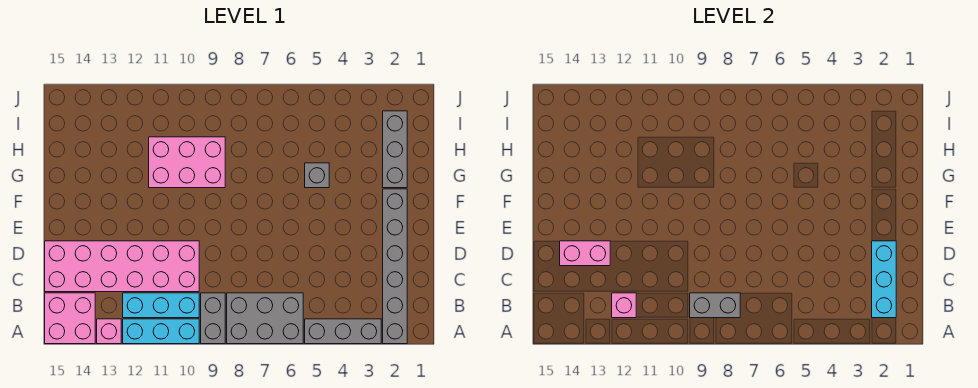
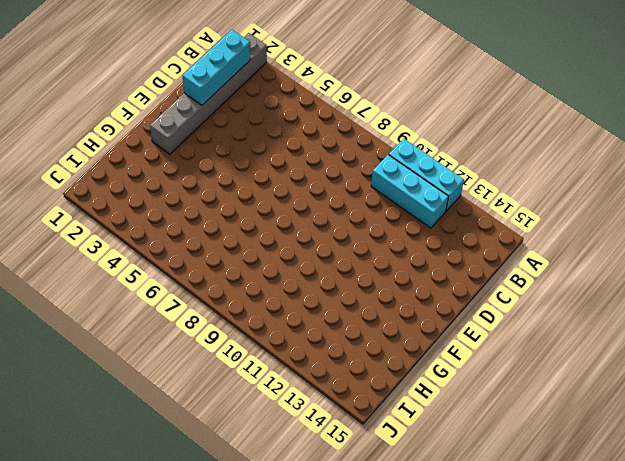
none -> grey 1x3 brick [305,319,381,344]
none -> grey 2x3 brick [227,293,303,344]
none -> grey 1x2 brick [201,293,225,344]

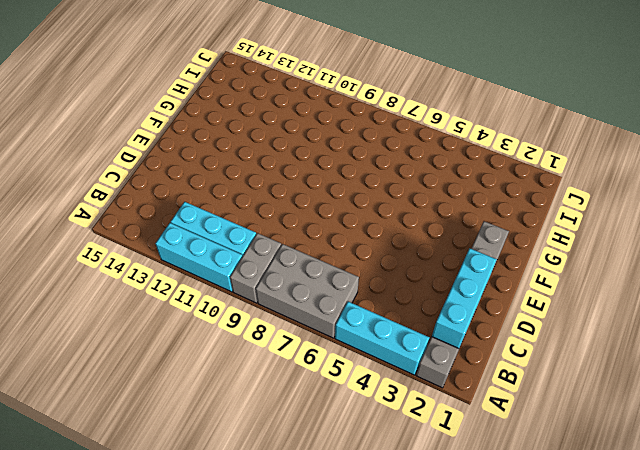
cyan 1x3 brick [335,302,429,375] -> grey 1x3 brick [305,319,381,344]
none -> pink 1x1 brick [97,319,121,344]
none -> pink 2x2 brick [45,293,95,344]
none -> pink 2x6 brick [45,241,199,292]

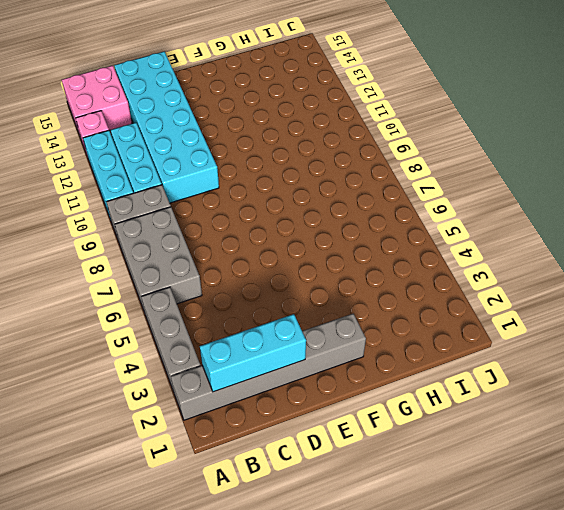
cyan 2x6 brick [114,52,219,203] -> pink 2x6 brick [45,241,199,292]
none -> grey 1x3 brick [383,111,407,188]
none -> grey 1x1 brick [305,163,329,188]
none -> pink 2x3 brick [149,137,225,188]

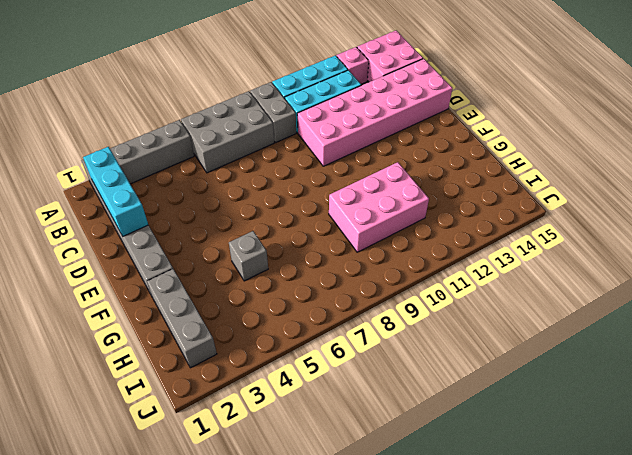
none -> grey 1x2 brick [690,293,740,318]
none -> pink 1x1 brick [612,293,636,318]
none -> pink 1x2 brick [560,241,610,266]

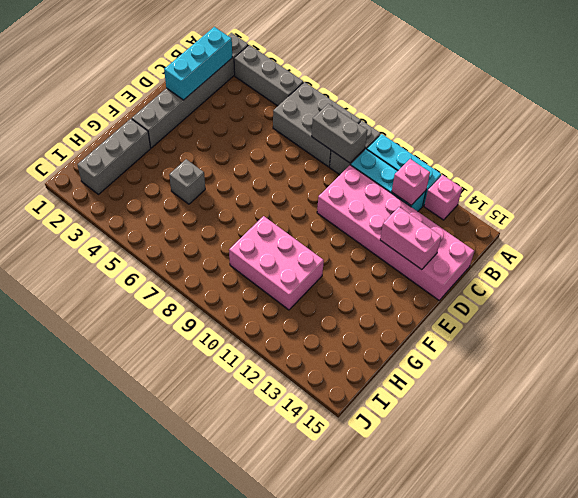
none -> pink 2x2 brick [45,293,95,344]

